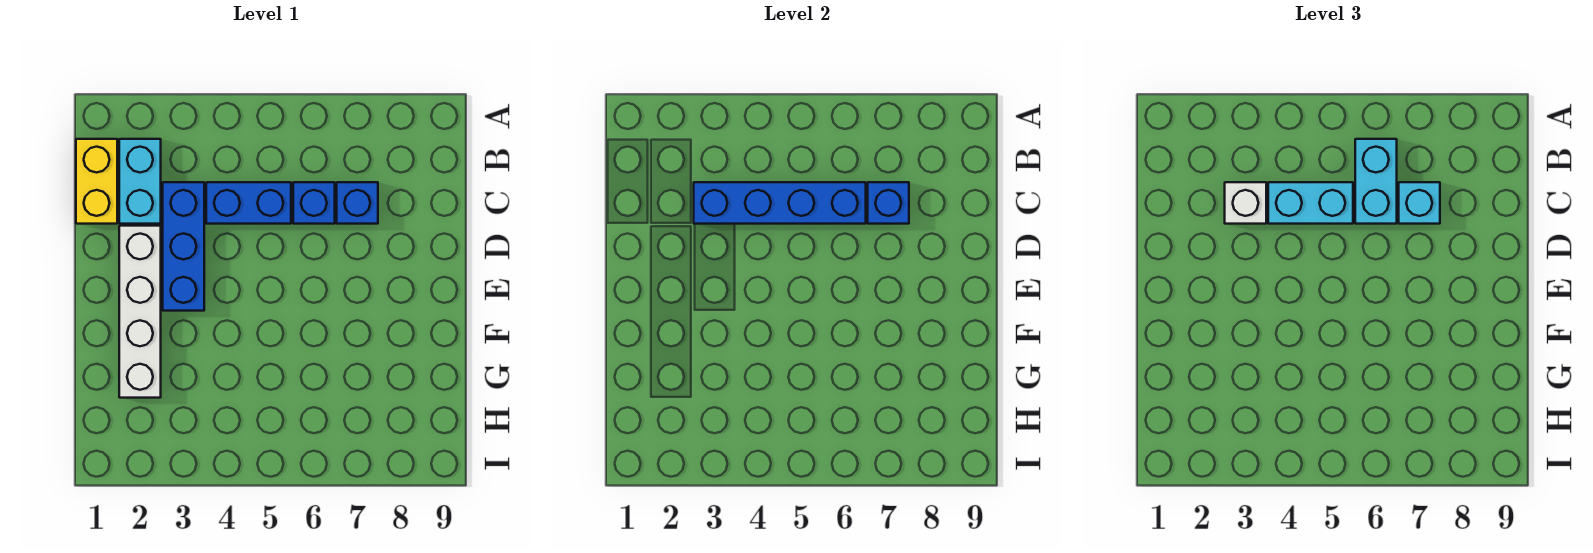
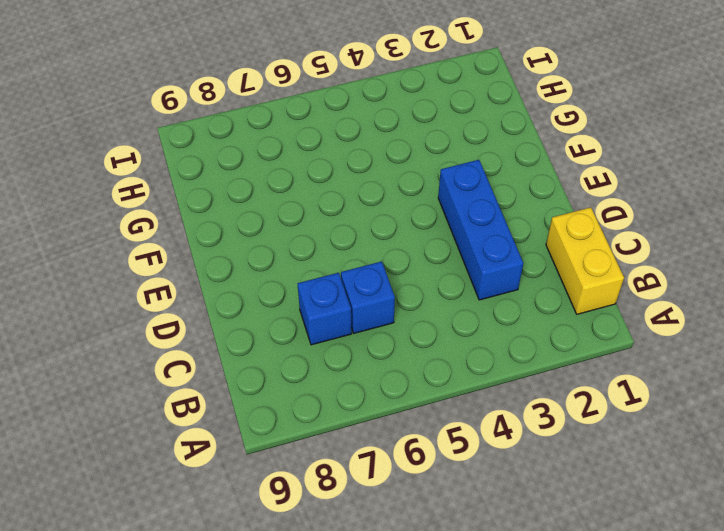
none -> cyan 1x2 brick [119,139,161,224]
none -> blue 1x2 brick [206,182,291,224]
none -> white 1x4 brick [119,226,161,398]

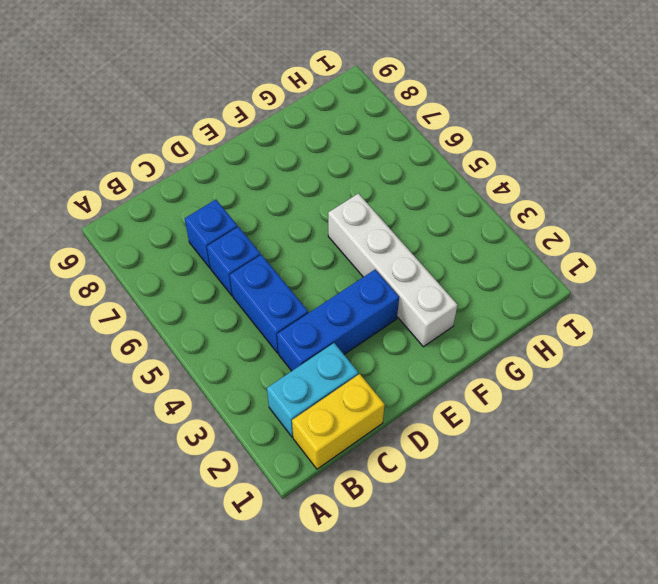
white 1x4 brick [328,193,457,347] -> white 1x4 brick turned to [119,226,161,398]
none -> blue 1x4 brick [694,182,866,224]
none -> blue 1x1 brick [868,182,909,224]
none -> cyan 1x2 brick [1355,139,1397,224]

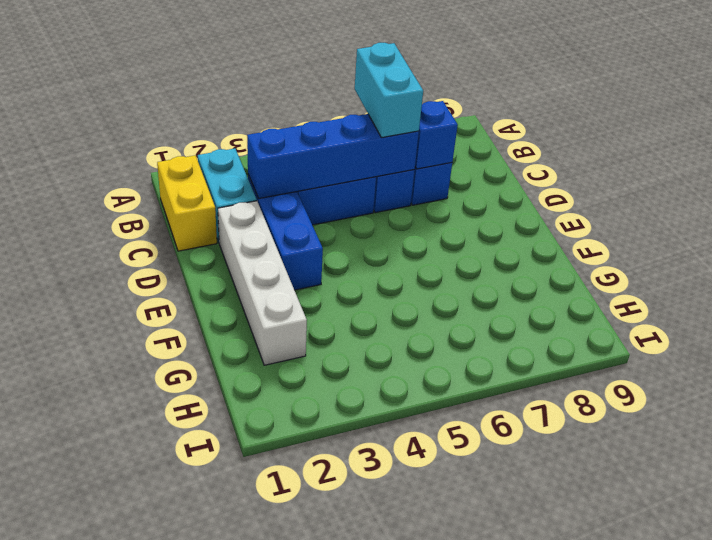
none -> white 1x1 brick [1225,182,1266,224]
none -> cyan 1x2 brick [1268,182,1353,224]
none -> cyan 1x1 brick [1399,182,1440,224]

